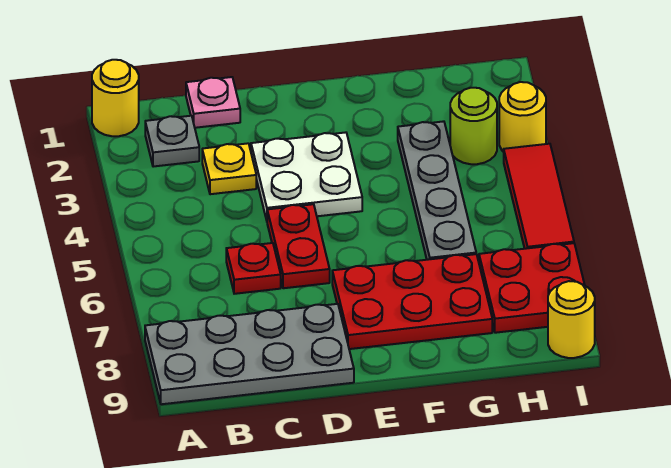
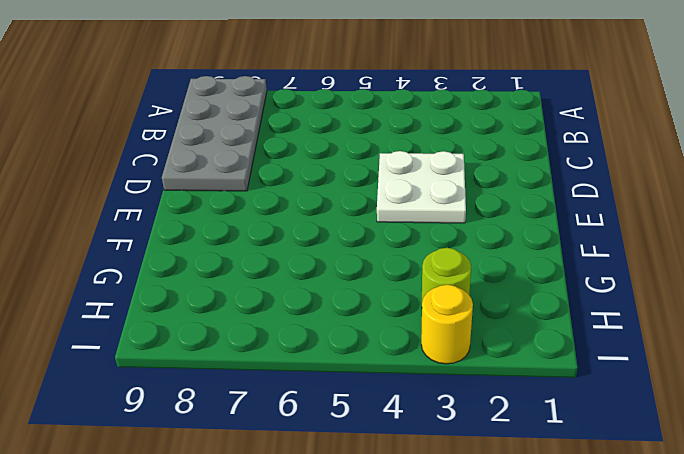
none -> yellow 1x1 round brick [92,60,139,136]
none -> grey 1x1 plate [145,116,199,167]
none -> pink 1x1 plate [186,77,240,128]

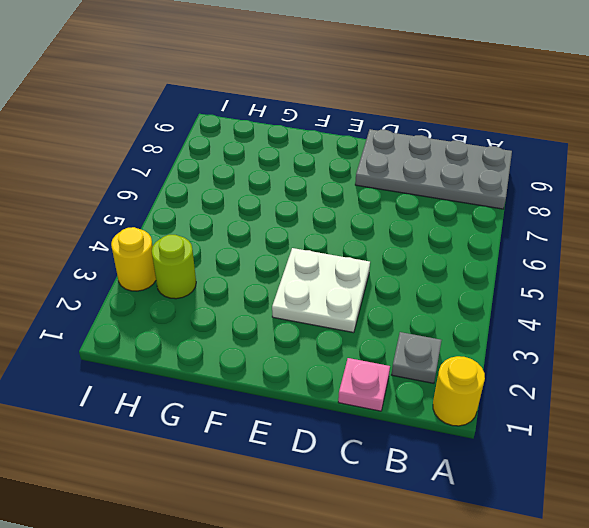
none -> yellow 1x1 plate [202,143,256,194]
none -> red 1x1 plate [226,243,281,294]
none -> red 1x2 plate [267,204,330,288]

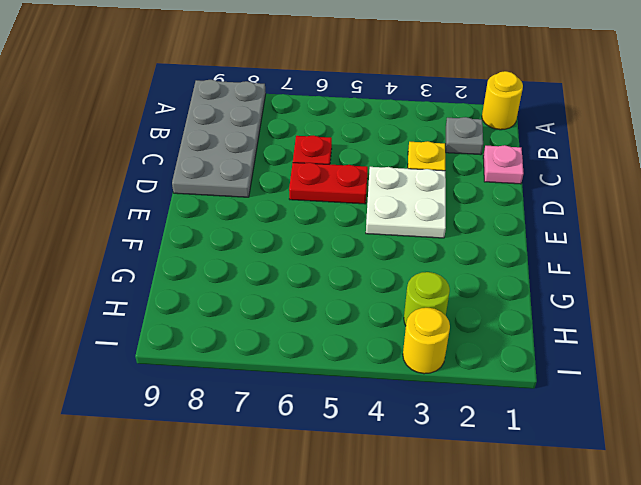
none -> red 2x3 plate [332,254,492,349]
none -> grey 1x4 plate [398,121,476,260]
none -> red 2x2 plate [479,243,585,333]

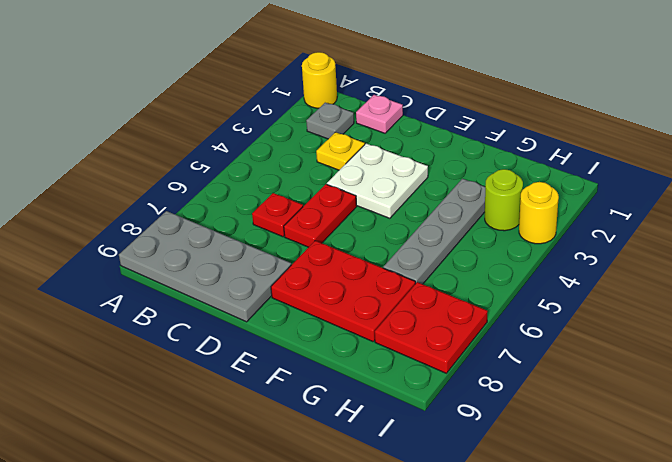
none -> red 1x3 tile [504,144,574,249]
none -> yellow 1x1 round brick [548,281,595,358]

